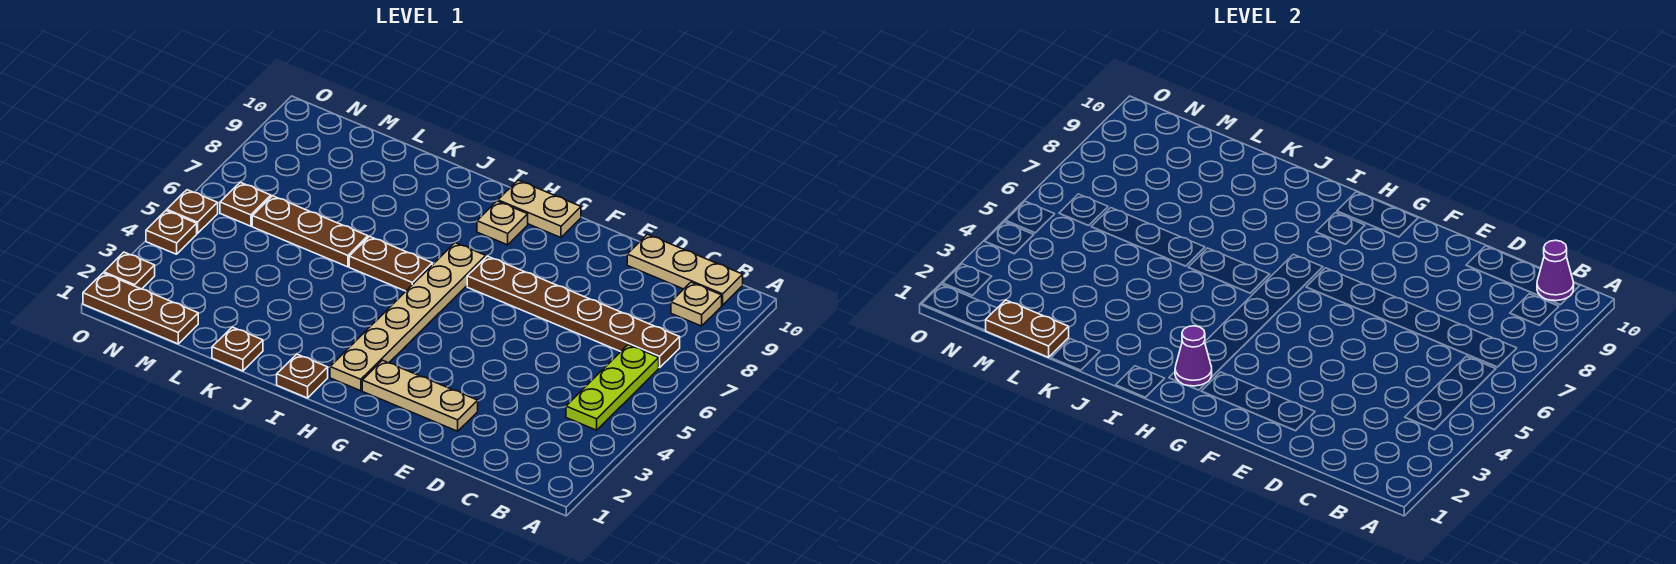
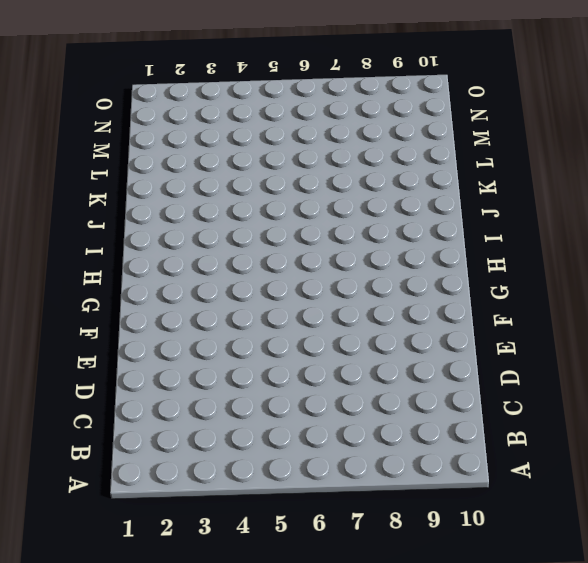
none -> lime 1x3 plate [566,345,659,430]
none -> brown 1x6 plate [467,256,680,368]
none -> tan 1x1 plate [671,282,722,326]

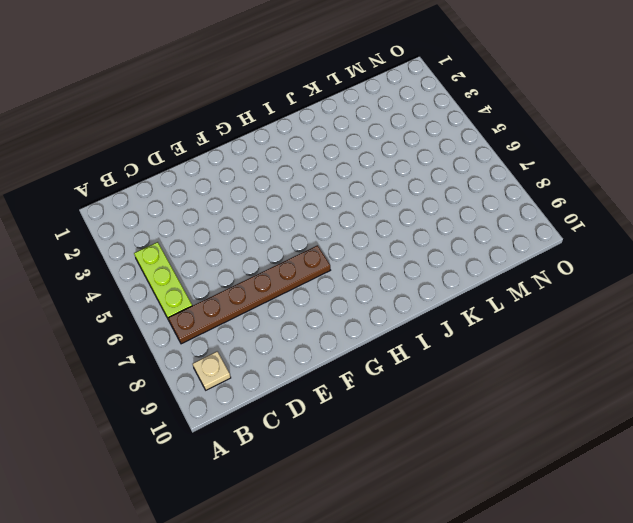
none -> tan 1x3 plate [627,234,743,305]
none -> tan 1x3 plate [362,360,478,431]
none -> tan 1x2 plate [498,180,581,238]

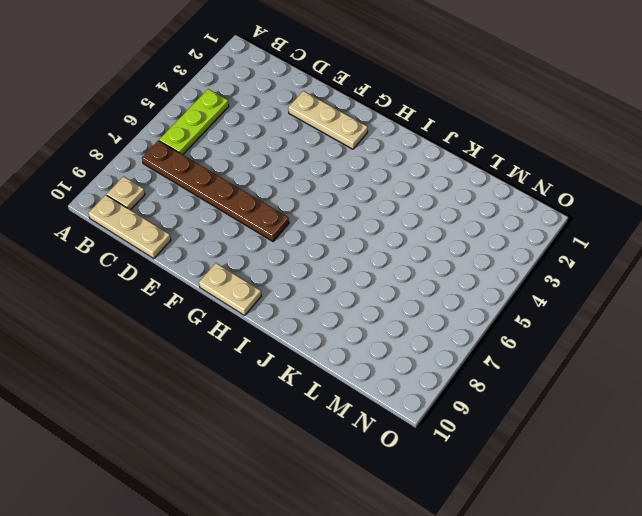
none -> tan 1x6 plate [330,243,486,391]
none -> tan 1x1 plate [477,201,528,245]
none -> brown 1x1 plate [277,354,328,398]

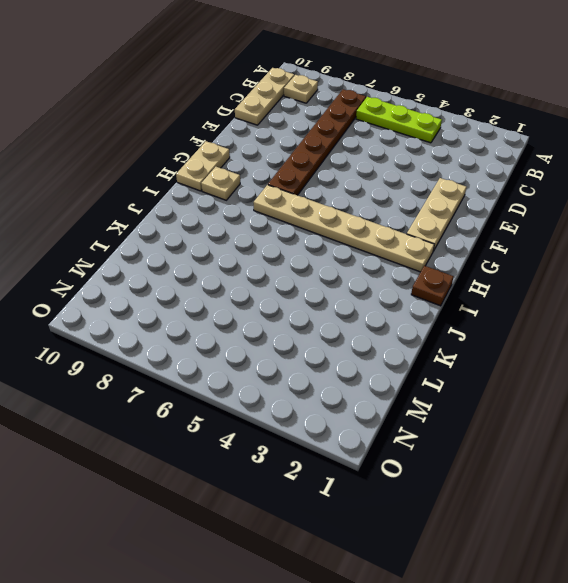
none -> brown 1x2 plate [349,237,432,291]
none -> brown 1x1 plate [212,327,263,371]
none -> brown 1x3 plate [252,196,368,267]

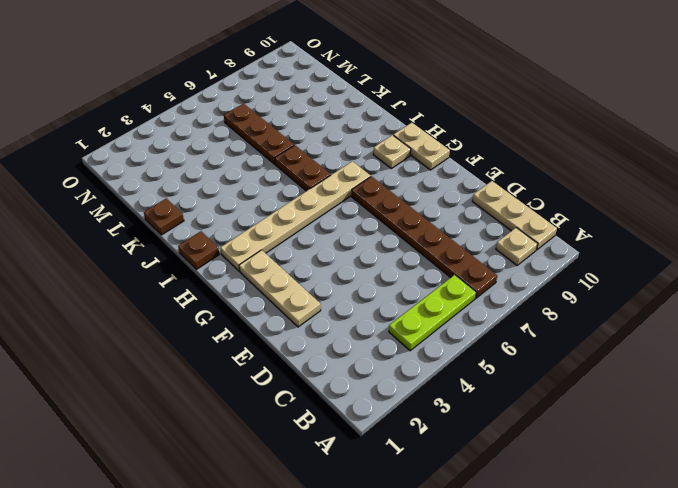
none -> brown 1x3 plate [83,273,198,344]
none -> brown 1x1 plate [220,182,271,226]
none -> brown 1x1 plate [104,252,155,289]

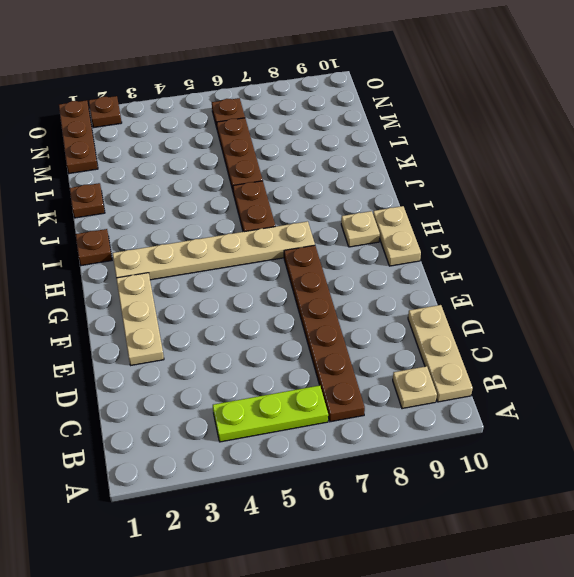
none -> brown 1x1 plate [146,211,197,254]
none -> brown 1x1 plate [167,190,218,234]
none -> purple 1x1 cone [1537,240,1574,301]

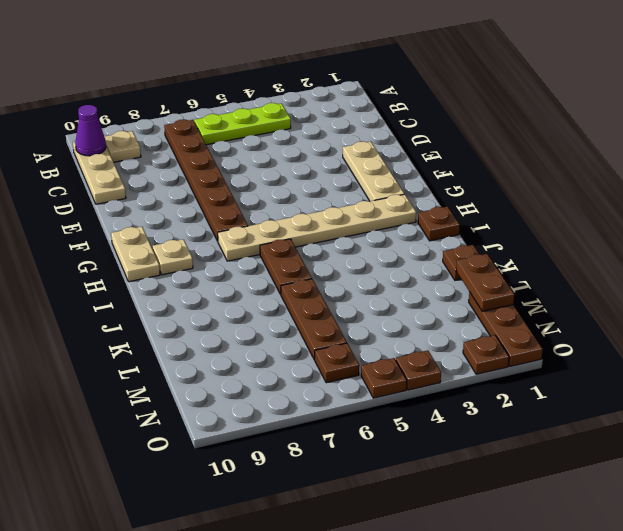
none -> purple 1x1 cone [1175,326,1212,386]

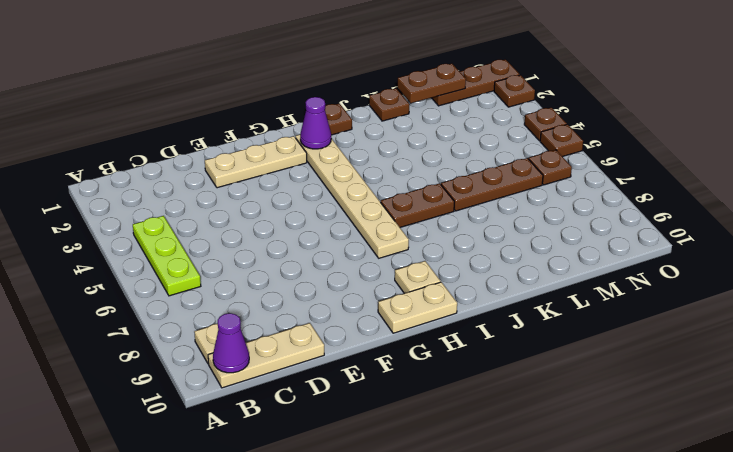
none -> brown 1x6 plate [467,256,680,368]

